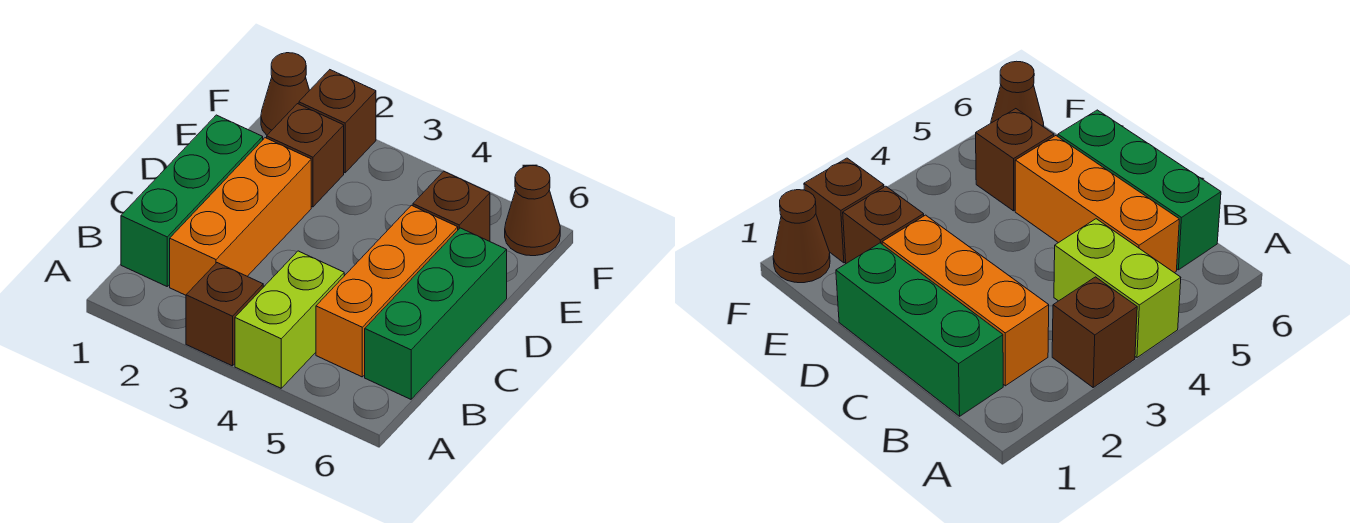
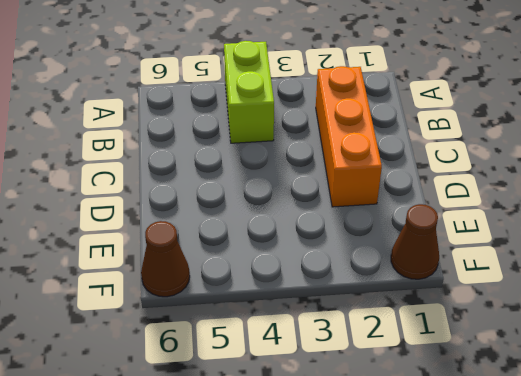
none -> brown 1x1 brick [186,263,263,366]
none -> green 1x3 brick [121,115,263,286]

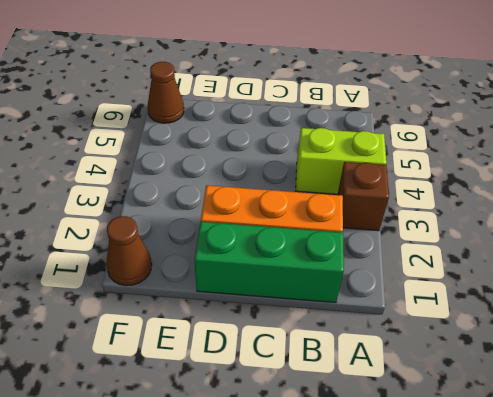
none -> orange 1x3 brick [316,205,458,377]
none -> green 1x3 brick [365,228,507,399]

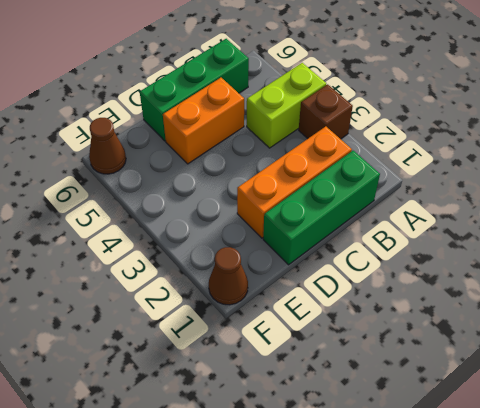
orange 1x2 brick [163,78,244,164] -> orange 1x3 brick [316,205,458,377]
none -> brown 1x1 brick [267,104,344,207]
none -> brown 1x1 brick [413,171,490,241]

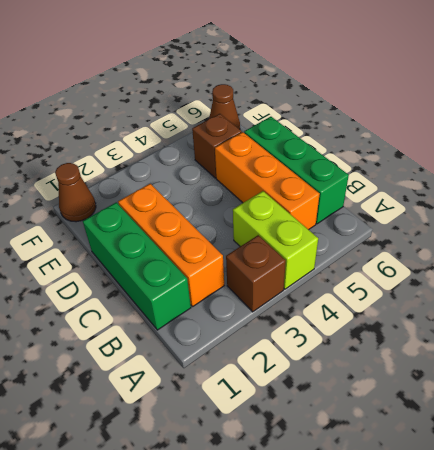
none -> brown 1x1 brick [267,104,344,207]
none -> brown 1x1 brick [299,70,376,173]

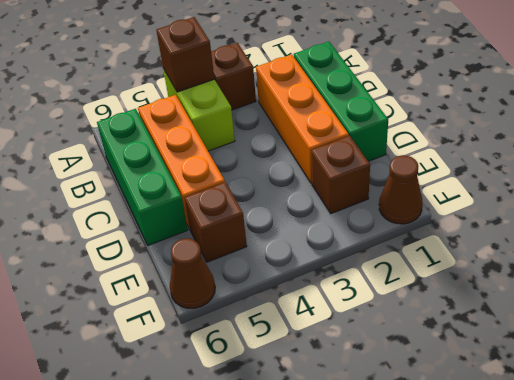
brown 1x1 brick [156,17,214,92] -> brown 1x1 brick moved to [299,70,376,173]

